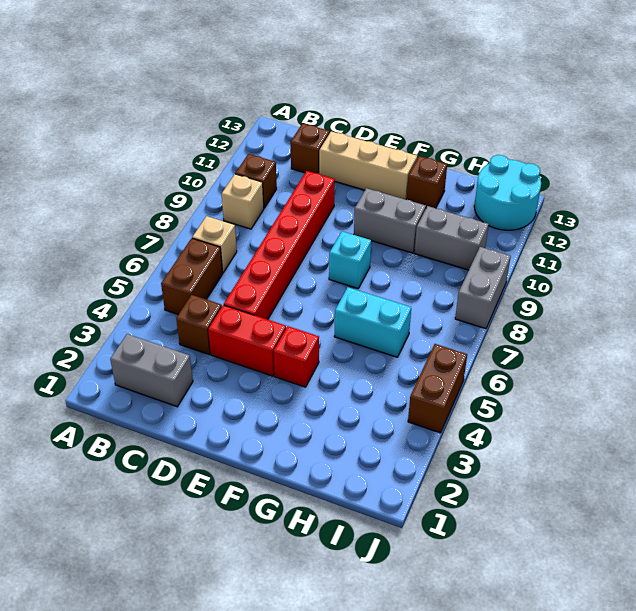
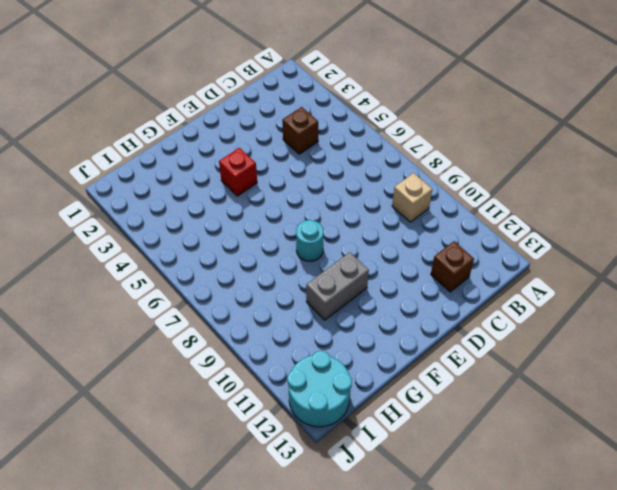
cyan 1x1 round brick [296,220,324,261] -> cyan 1x1 brick [329,231,371,288]
none -> grey 1x2 brick [110,334,193,407]
none -> brown 1x2 brick [161,238,223,314]
none -> tan 1x1 brick [192,216,237,273]

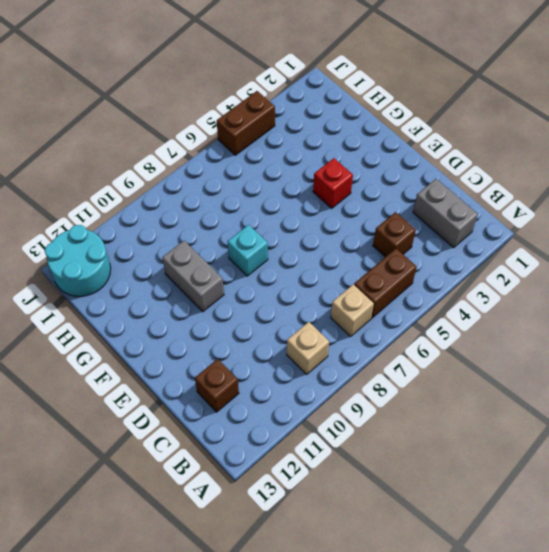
none -> brown 1x1 brick [235,154,277,208]
none -> red 1x2 brick [208,305,286,376]
none -> red 1x6 brick [224,171,335,319]

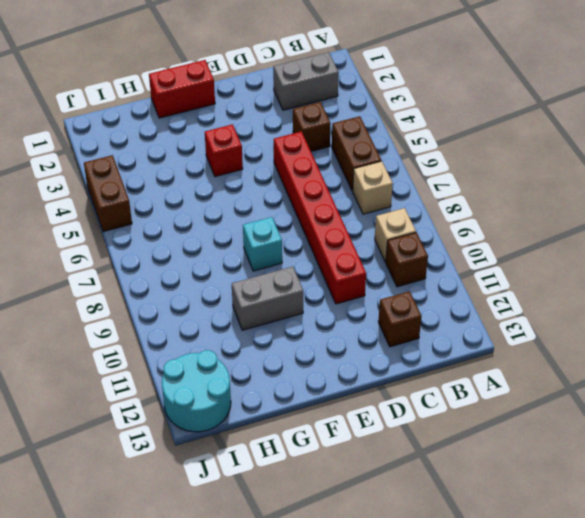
red 1x2 brick [149,60,215,118] -> red 1x2 brick moved to [208,305,286,376]
none -> tan 1x3 brick [319,131,417,200]
none -> cyan 1x2 brick [334,287,411,357]
none -> brown 1x1 brick [407,156,447,208]

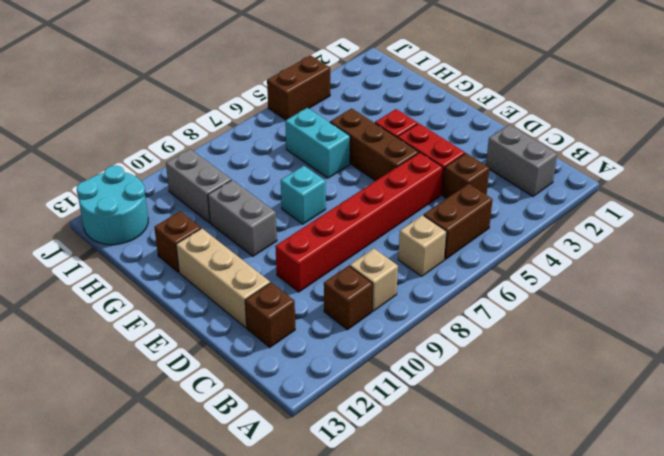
brown 1x3 brick [330,108,419,181] -> none
none -> grey 1x2 brick [455,247,511,329]

